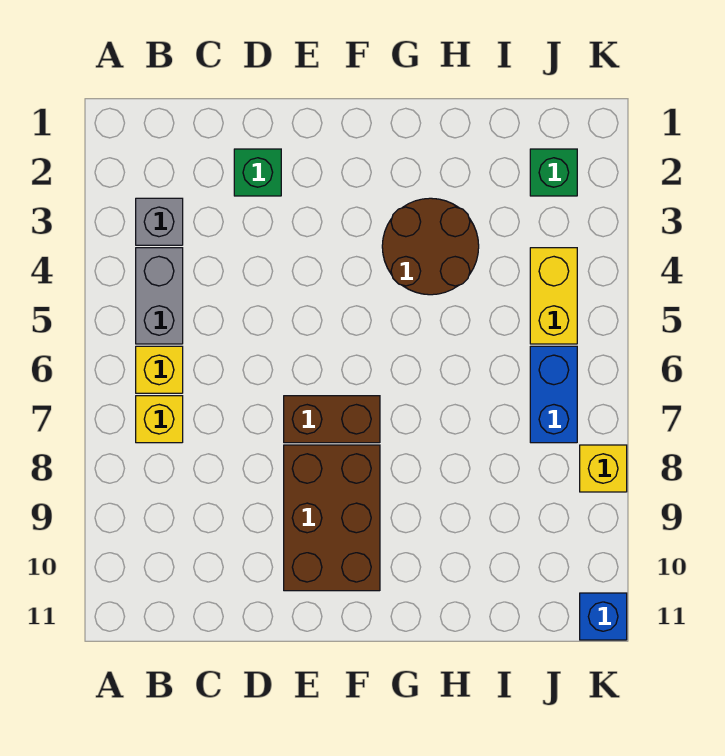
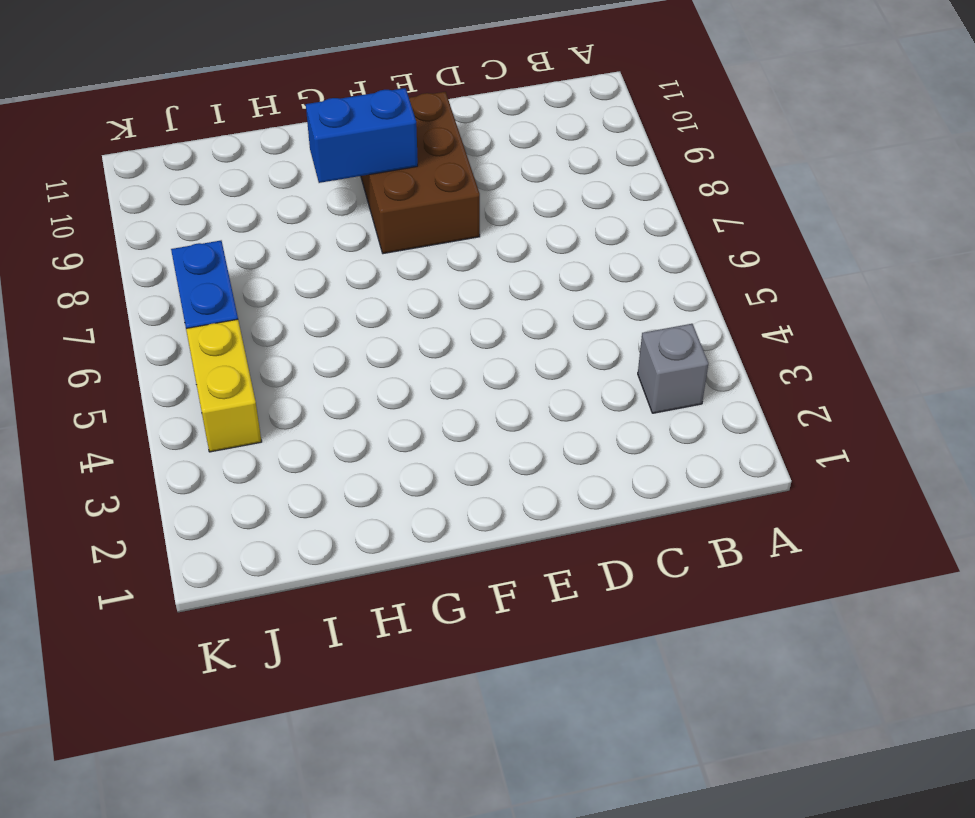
blue 1x2 brick [306,88,418,183] -> none
none -> grey 1x2 brick [136,248,183,344]
none -> yellow 1x1 brick [136,346,183,393]
none -> yellow 1x1 brick [136,396,183,443]

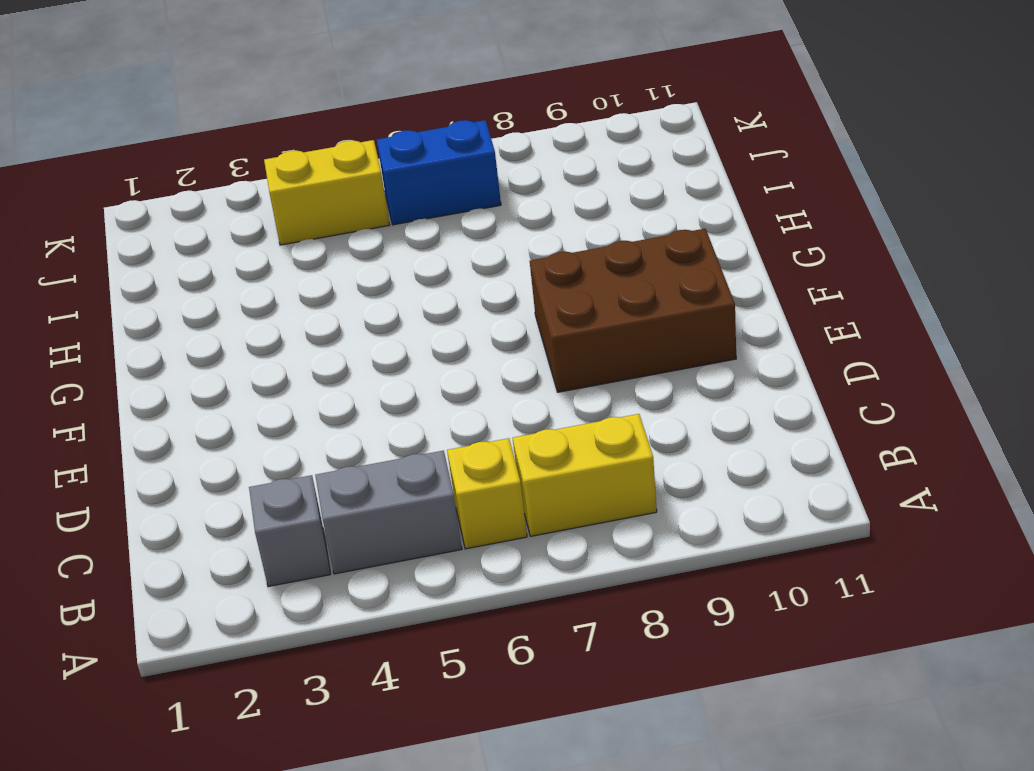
yellow 1x2 brick [513,414,657,536] -> yellow 1x1 brick [136,396,183,443]
none -> green 1x1 brick [234,149,281,196]
none -> brown 1x2 brick [284,396,380,443]
none -> brown 2x2 round brick [382,198,479,295]

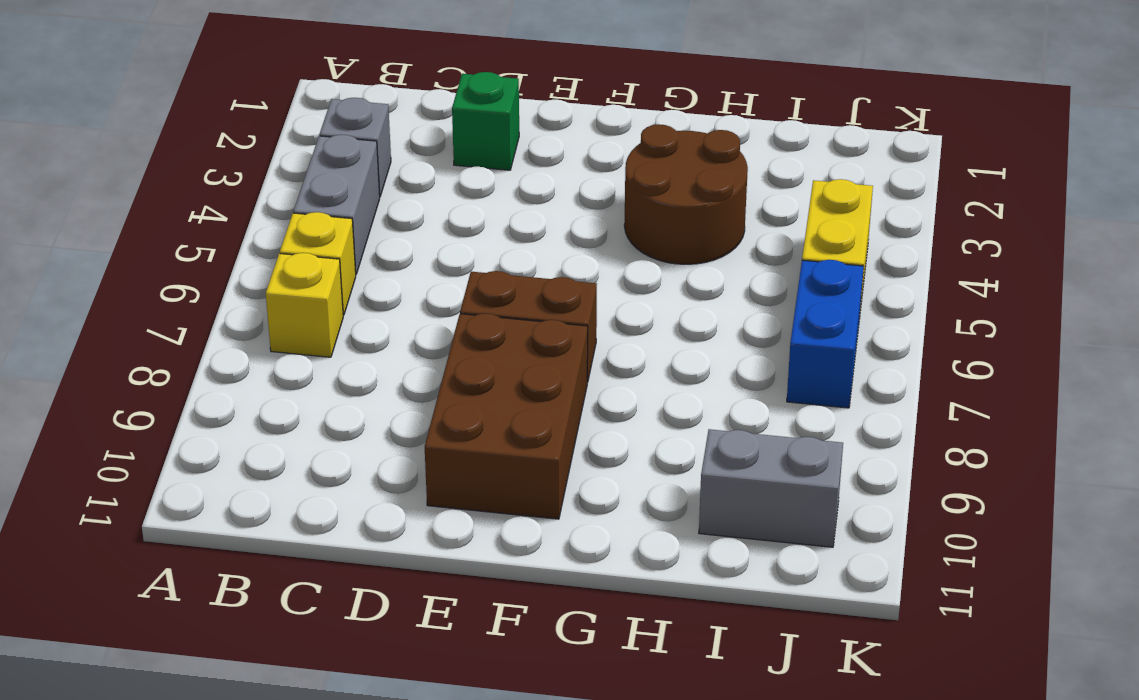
grey 1x2 brick [699,429,843,547] -> none
none -> green 1x1 brick [530,149,577,196]
none -> yellow 1x1 brick [580,445,627,492]
none -> blue 1x1 brick [580,593,627,640]

